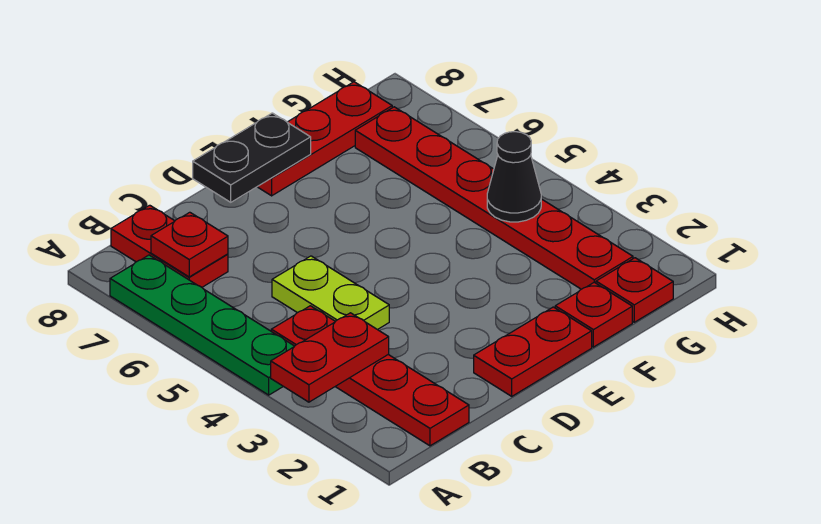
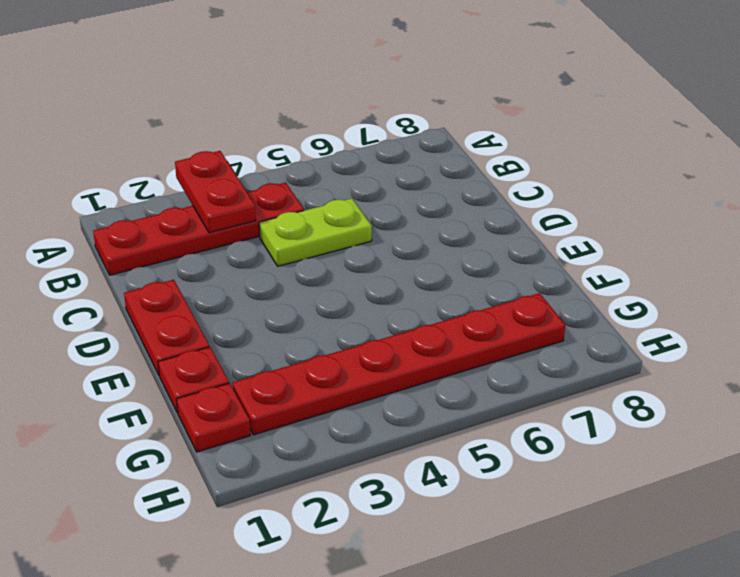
none -> green 1x4 plate [110,255,294,395]
none -> red 1x2 plate [111,205,228,287]
none -> red 1x3 plate [257,82,392,196]

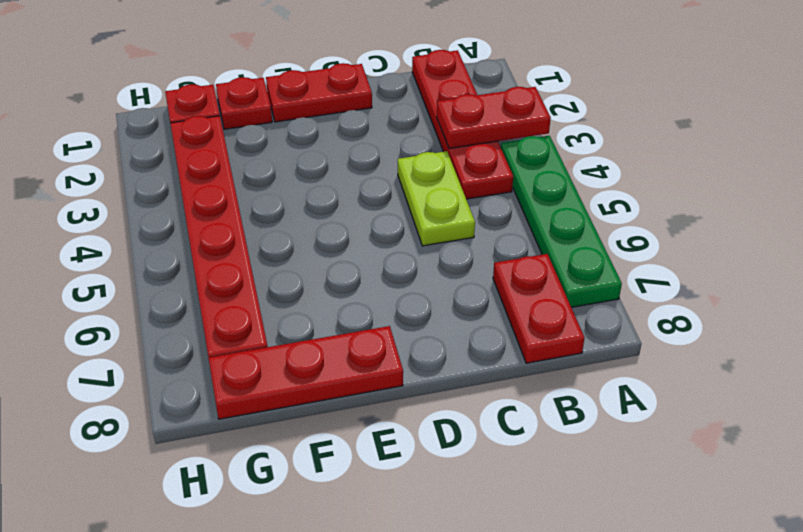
none -> red 1x1 plate [151,212,228,277]
none -> black 1x2 plate [193,113,311,202]
none -> black 1x1 cone [487,132,541,222]

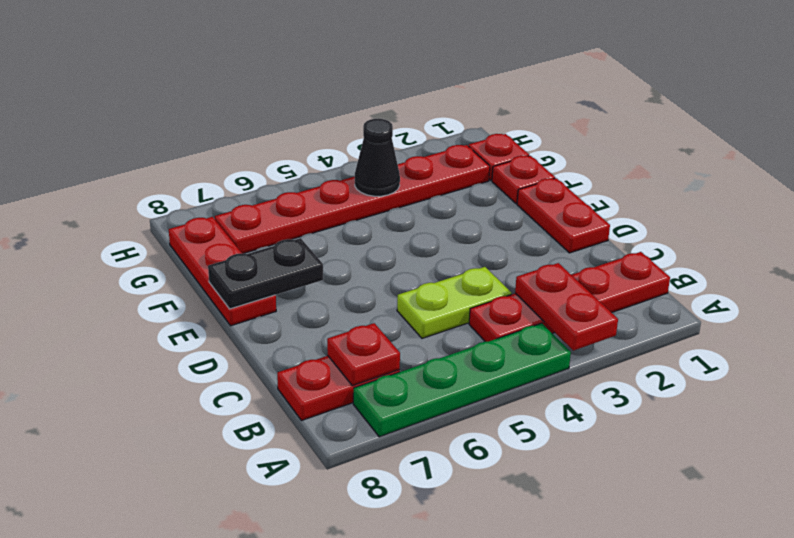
black 1x2 plate [208,238,323,309] -> black 1x2 plate turned to [193,113,311,202]

